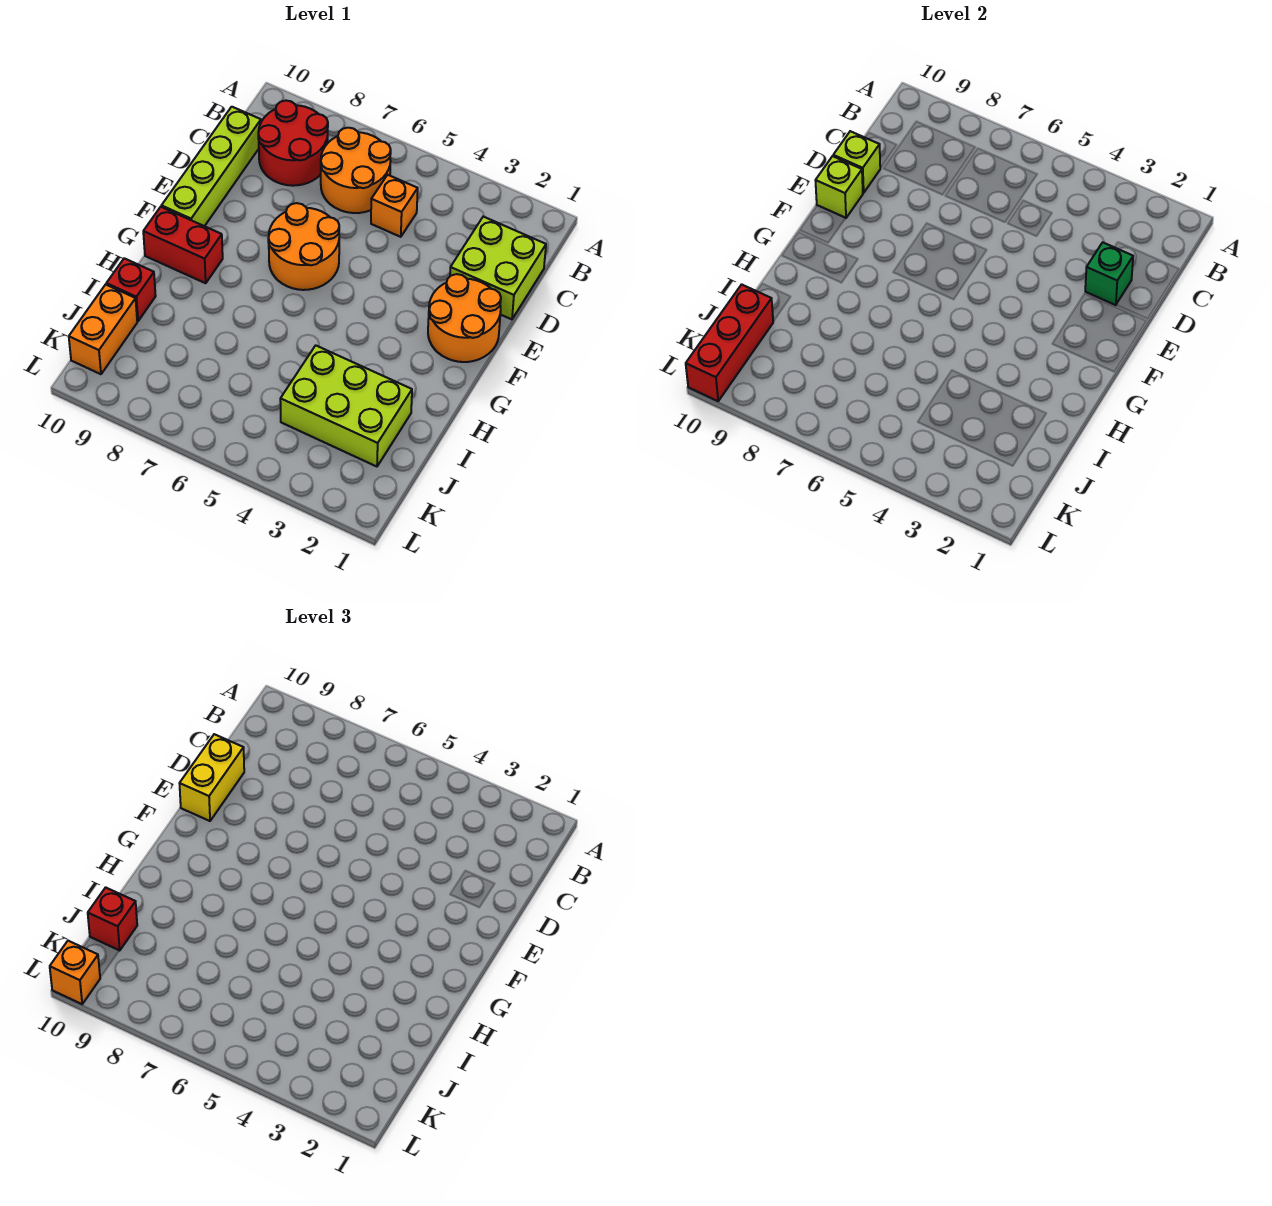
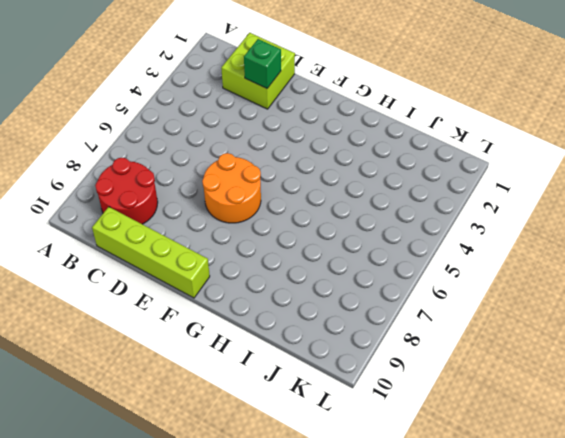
none -> orange 2x2 round brick [321,128,391,213]
none -> orange 1x1 brick [371,175,418,237]
none -> orange 2x2 round brick [428,274,501,362]

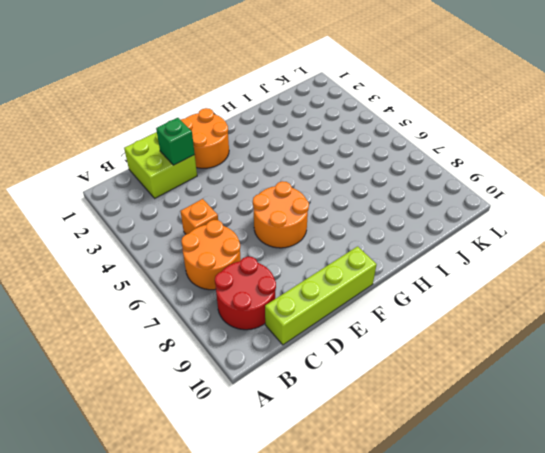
none -> red 1x2 brick [143,207,223,283]
none -> lime 2x3 brick [280,345,412,467]
none -> red 1x1 brick [106,258,156,321]

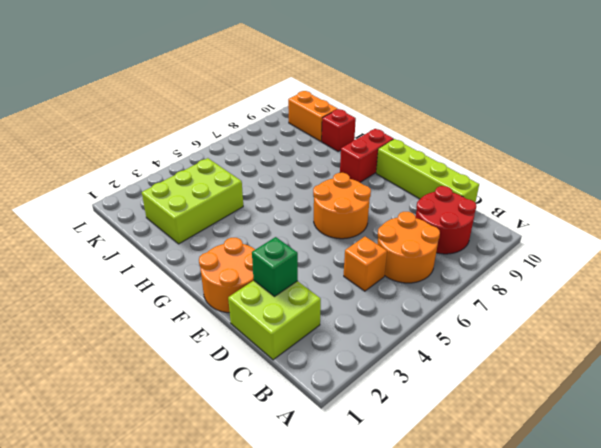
none -> lime 1x1 brick [833,131,880,193]
none -> lime 1x1 brick [815,156,863,218]
none -> red 1x3 brick [686,284,773,401]

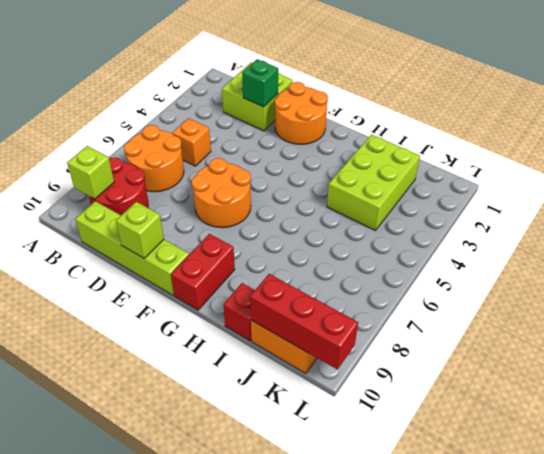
lime 1x1 brick [67,146,114,199] -> lime 1x1 brick moved to [833,131,880,193]
none -> yellow 1x2 brick [179,734,244,821]
none -> red 1x1 brick [88,887,137,951]
none -> orange 1x1 brick [50,941,100,1004]

